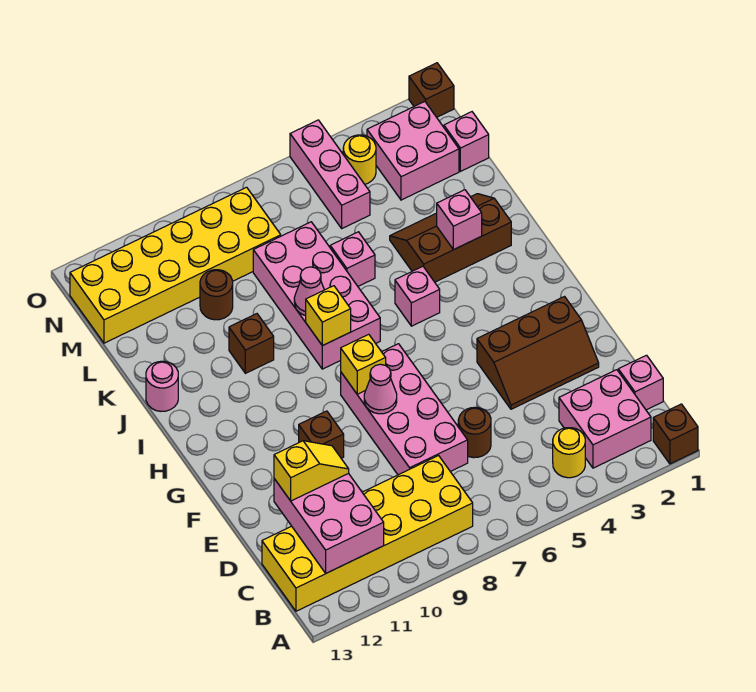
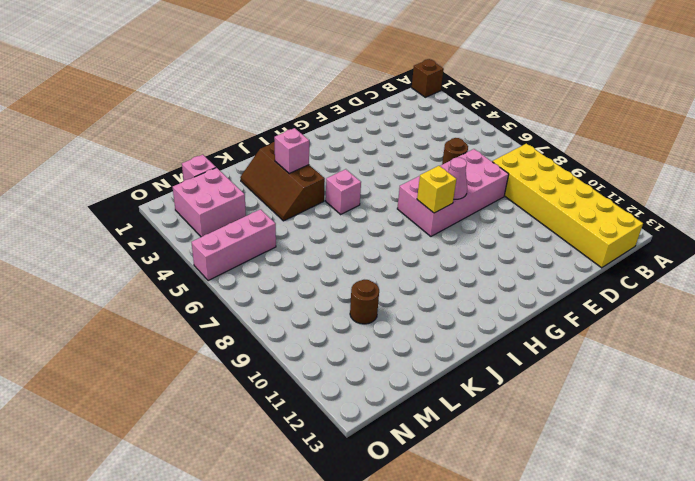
none -> pink 2x2 brick [559,370,651,468]
none -> yellow 1x1 round brick [553,428,585,478]
none -> pink 1x1 brick [618,355,663,410]

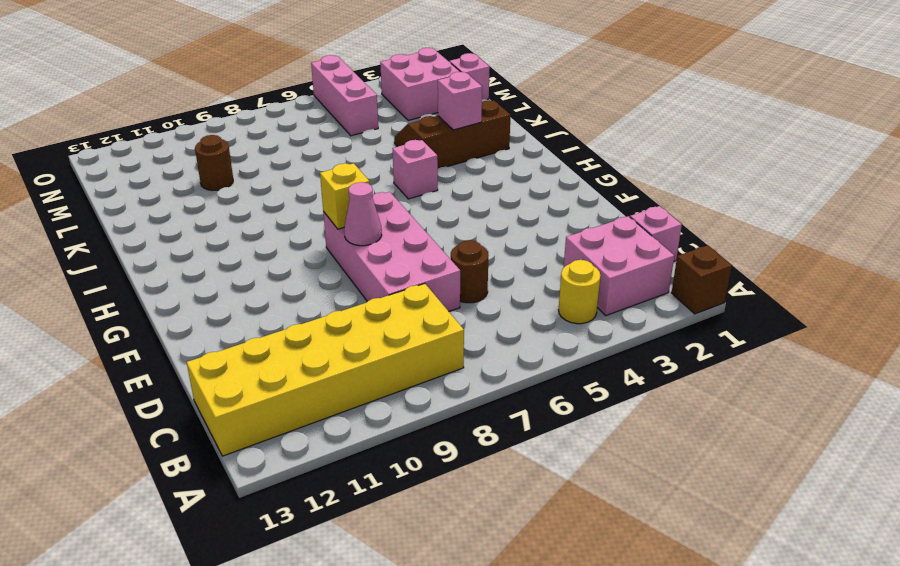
none -> brown 2x3 slope [477,297,599,409]
none -> brown 1x1 brick [299,411,344,458]
none -> pink 2x4 brick [253,222,380,369]

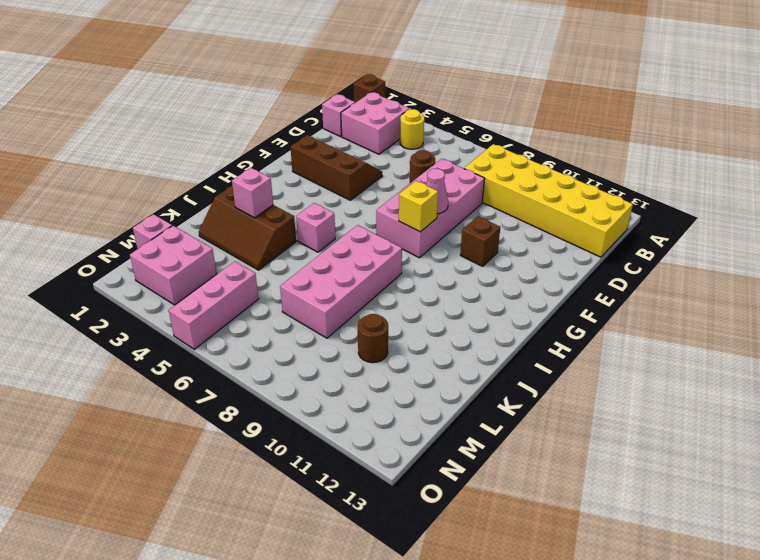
none -> brown 1x1 brick [229,314,274,373]
none -> pink 1x1 round brick [146,361,178,411]
none -> pink 1x1 brick [330,232,375,286]

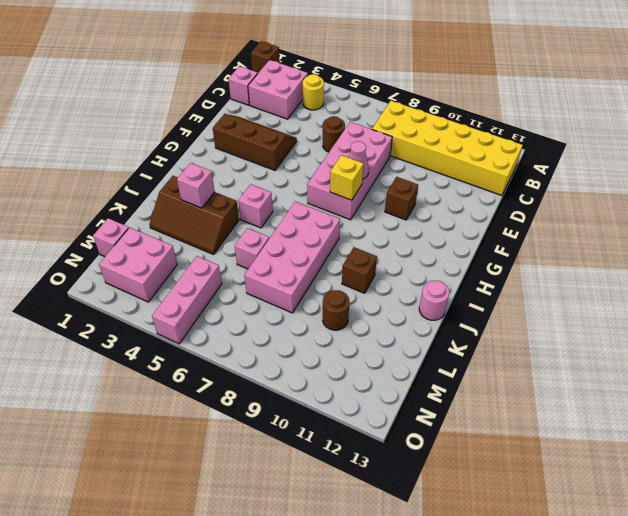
none -> yellow 2x6 brick [70,187,281,343]
none -> yellow 1x1 round brick [343,135,376,184]
none -> brown 1x1 brick [409,63,454,117]

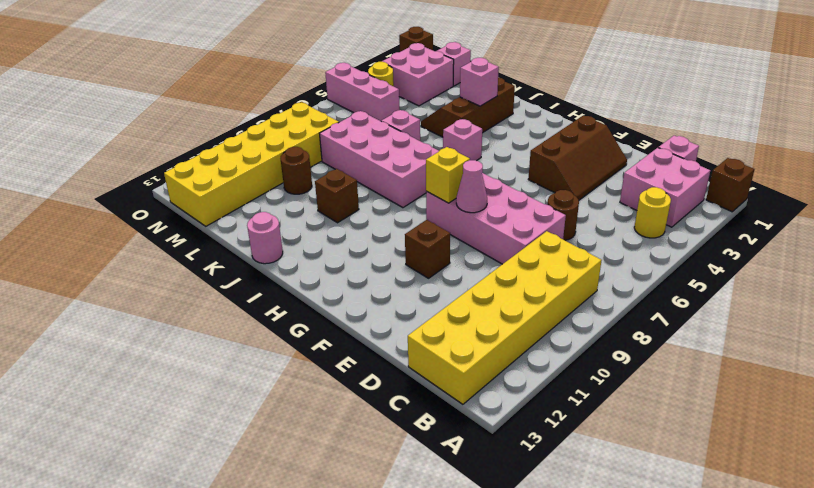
none -> pink 2x3 brick [274,473,384,573]
none -> yellow 1x1 brick [306,286,351,346]
none -> pink 1x1 cone [294,267,324,316]

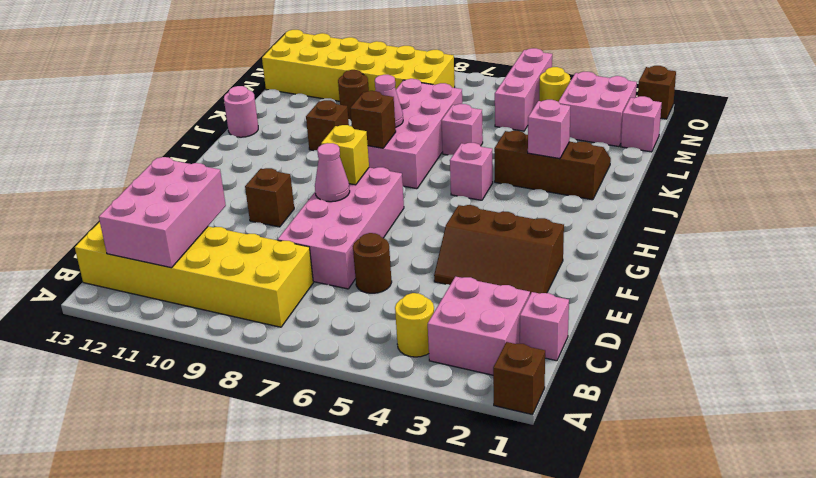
brown 1x1 brick [350,91,396,148] -> yellow 1x1 brick [306,286,351,346]
none -> yellow 1x2 slope [274,441,349,501]

